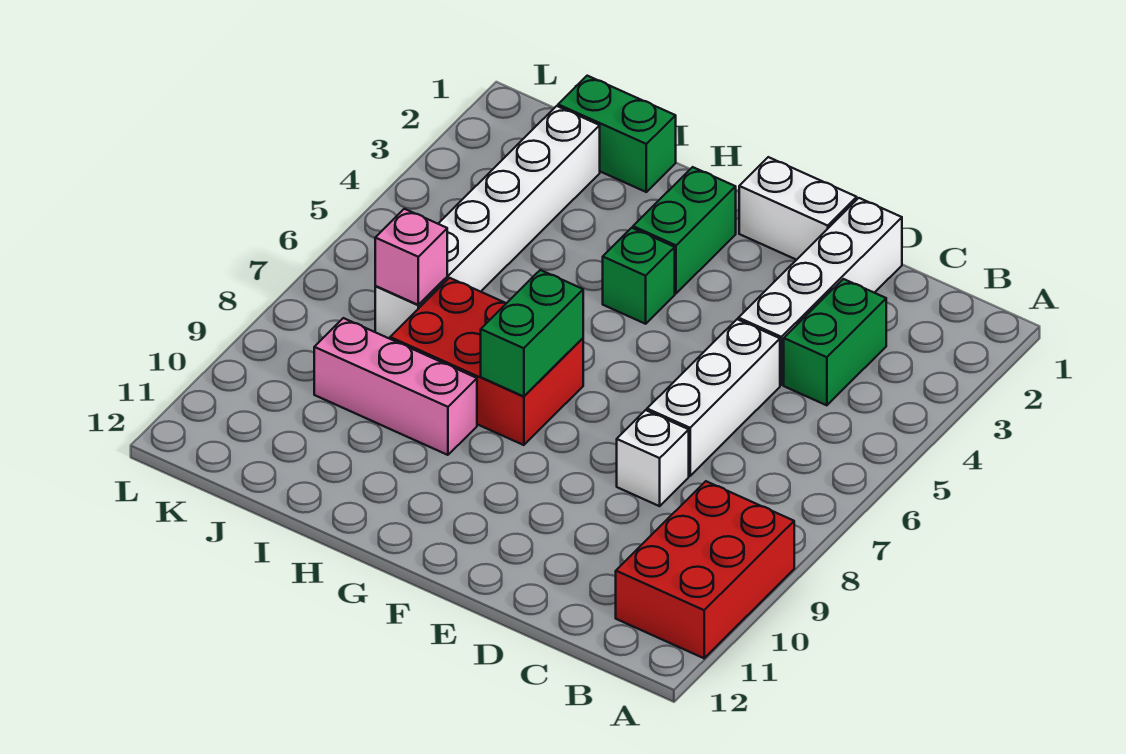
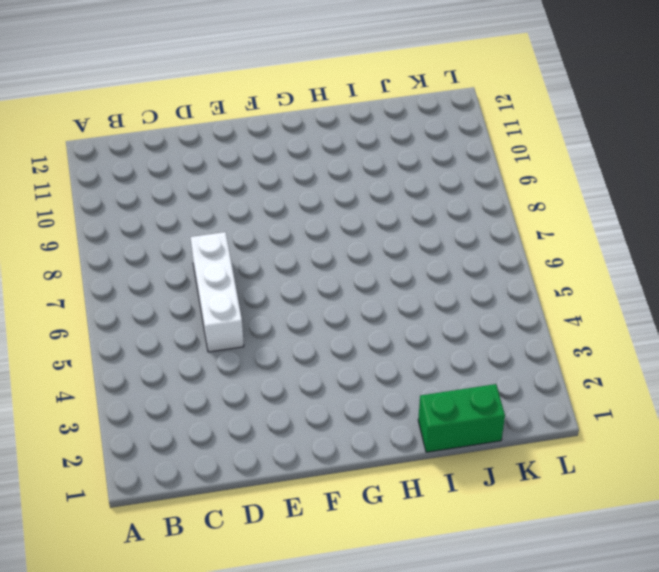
none -> red 2x3 brick [616,481,794,658]
none -> green 1x2 brick [784,279,886,405]
none -> white 1x4 brick [738,198,902,385]

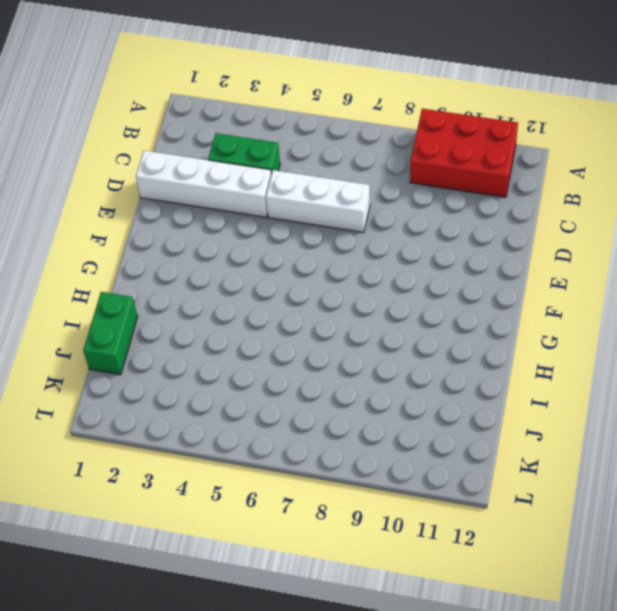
none -> white 1x1 brick [617,410,689,506]
none -> white 1x2 brick [739,157,857,260]
none -> green 1x2 brick [633,167,736,293]

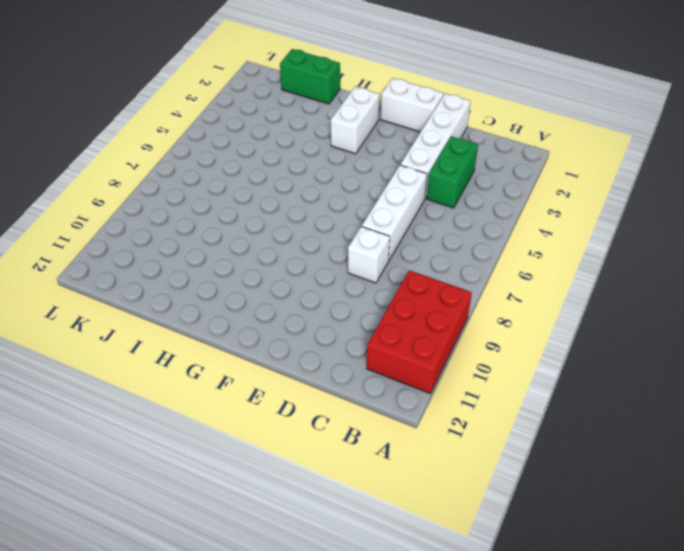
white 1x2 brick [331,87,380,154] -> green 1x2 brick [633,167,736,293]
none -> green 1x1 brick [603,228,675,324]
none -> red 2x3 brick [390,278,583,445]
none -> pink 1x3 brick [314,318,477,455]

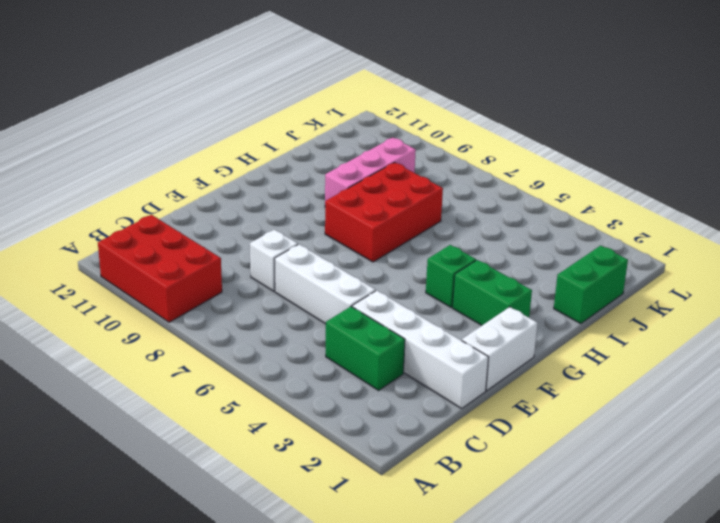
none -> white 1x6 brick [375,106,600,339]
none -> green 1x2 brick [481,270,583,396]
none -> pink 1x1 brick [375,209,447,305]

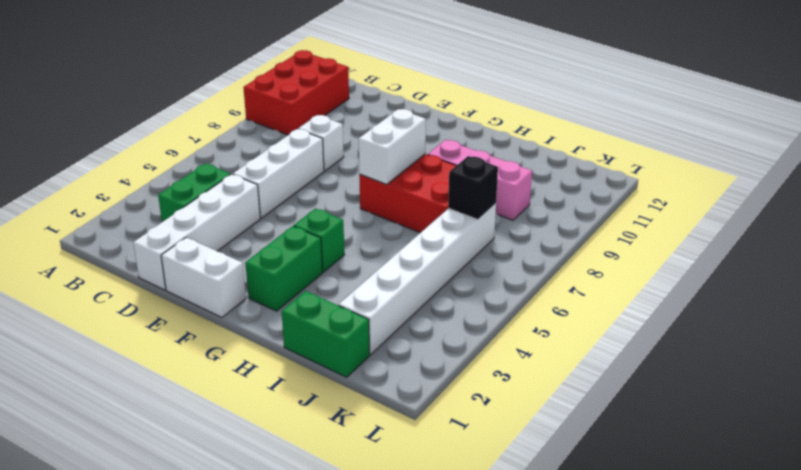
white 1x2 brick [359,109,426,185] -> green 1x2 brick [481,270,583,396]
black 1x1 brick [448,156,498,219] -> pink 1x1 brick [375,209,447,305]

